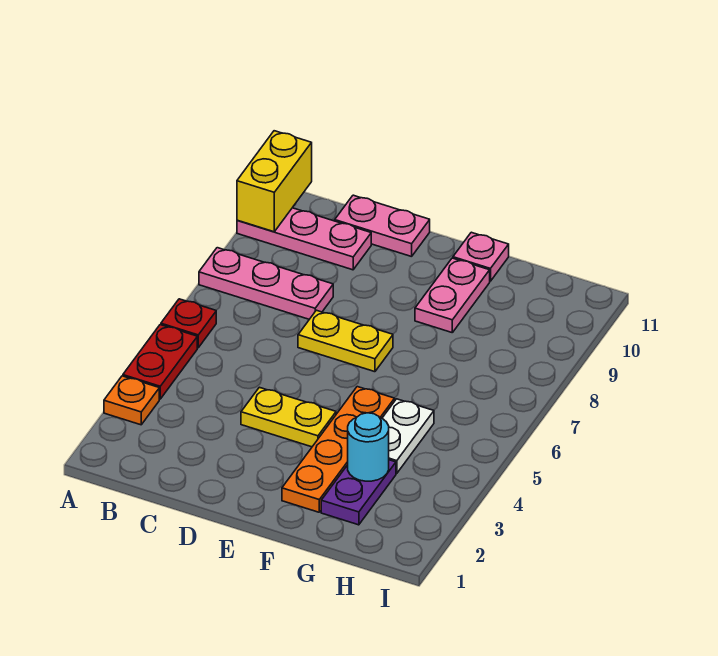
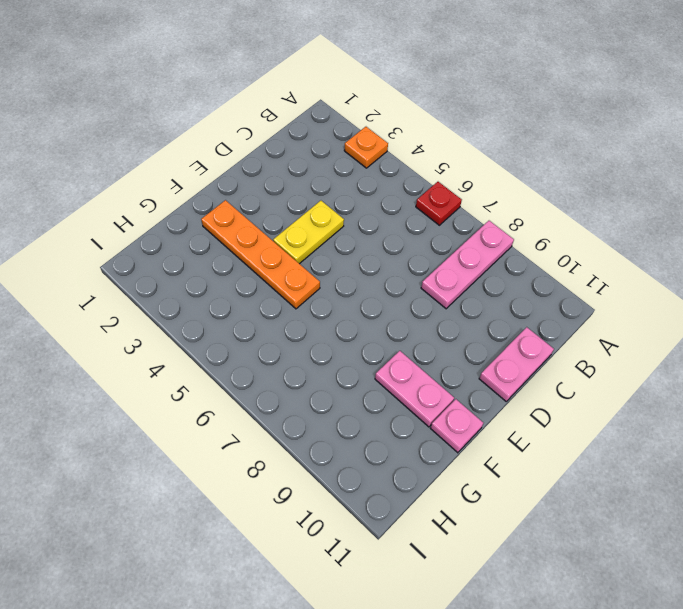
none -> red 1x2 plate [123,325,197,399]
none -> pink 1x3 plate [237,208,371,270]
none -> yellow 1x2 plate [298,310,393,372]

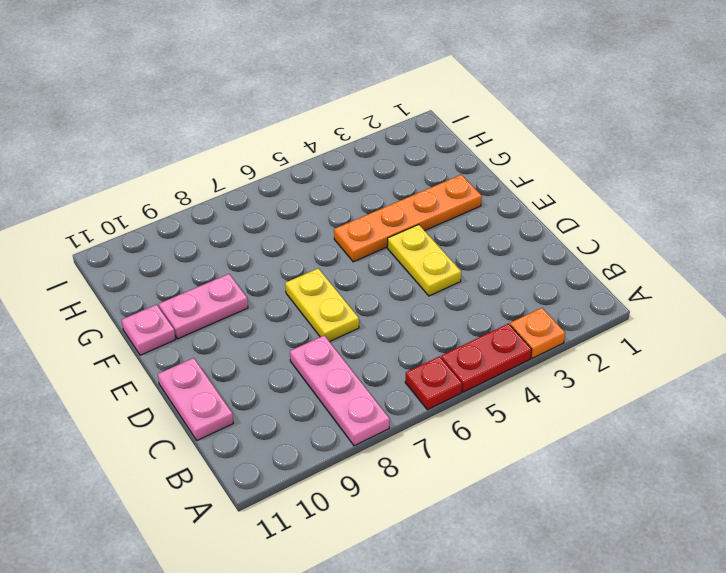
none -> pink 1x3 plate [237,208,371,270]
none -> purple 1x2 plate [321,460,396,525]
none -> white 1x2 plate [382,399,434,473]

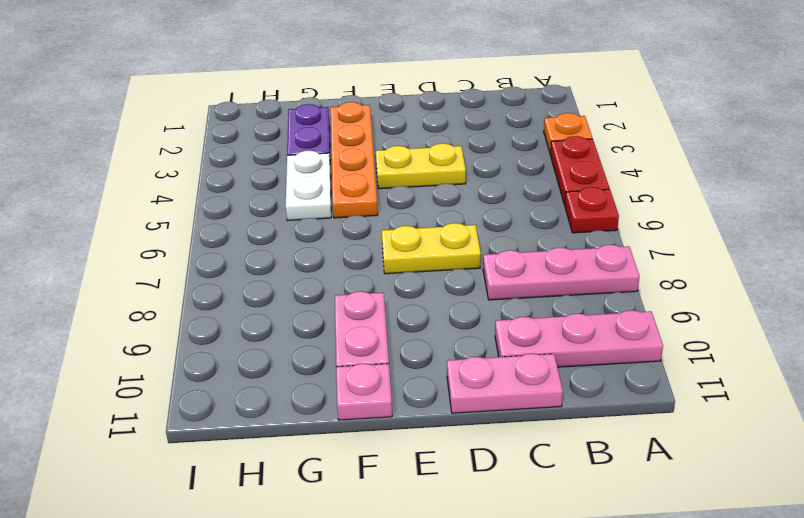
none -> yellow 1x2 brick [237,131,312,232]
none -> cyan 1x1 round brick [348,413,389,481]

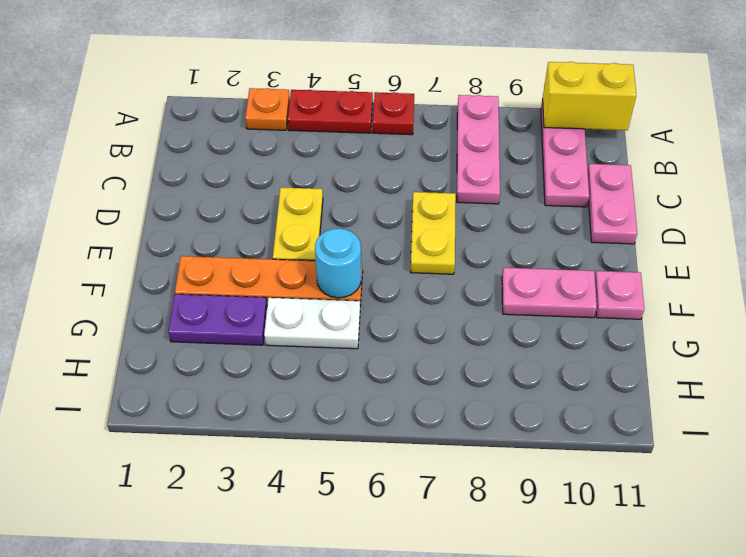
cyan 1x1 round brick [315,228,361,298] -> cyan 1x1 round brick moved to [348,413,389,481]

